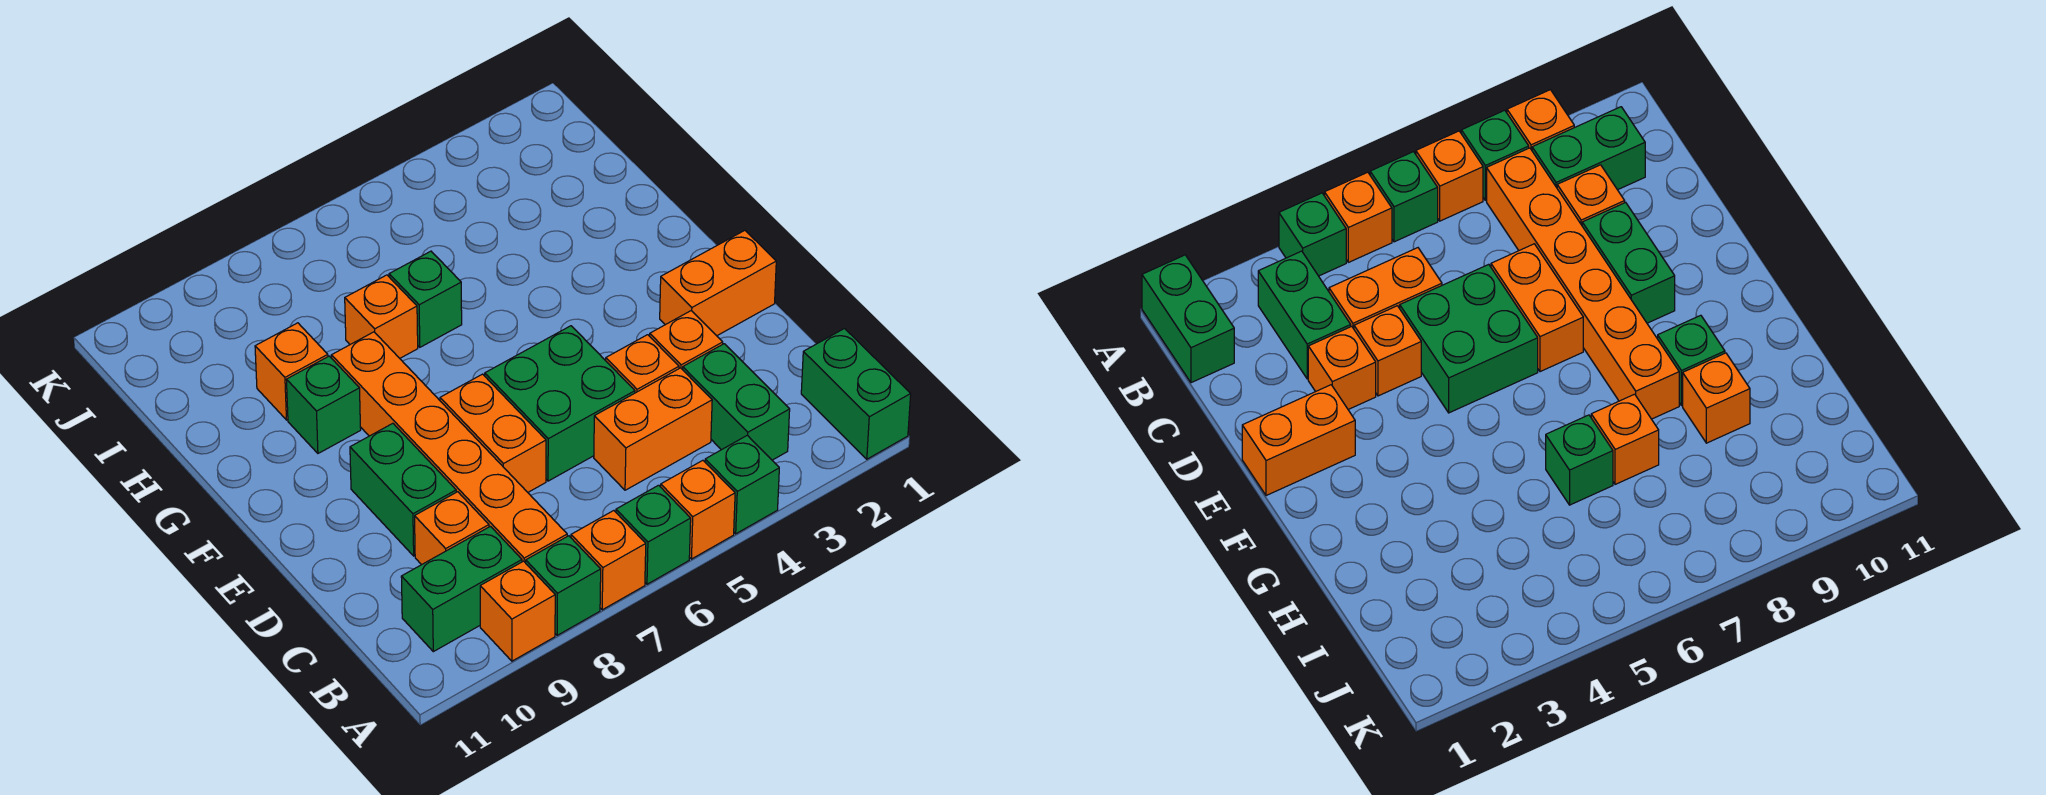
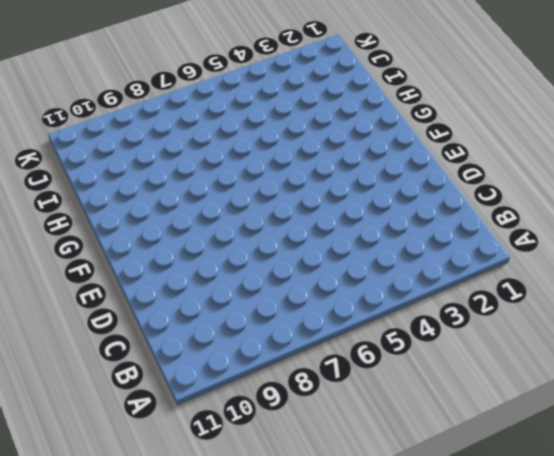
none -> green 1x2 brick [801,329,911,459]
none -> green 1x1 brick [705,435,779,534]
none -> orange 1x1 brick [661,460,735,559]

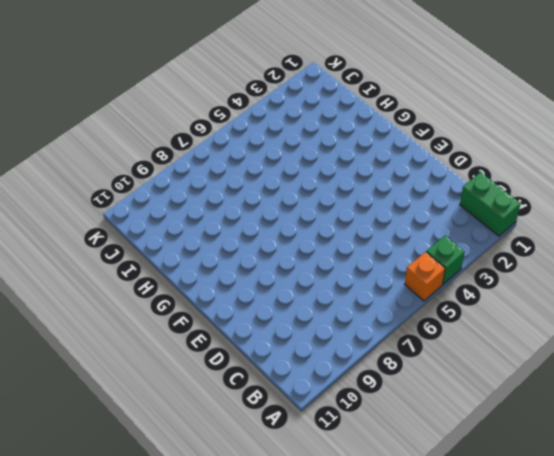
none -> green 1x1 brick [616,485,691,584]
none -> orange 1x1 brick [571,511,646,610]
none -> green 1x1 brick [526,536,601,635]

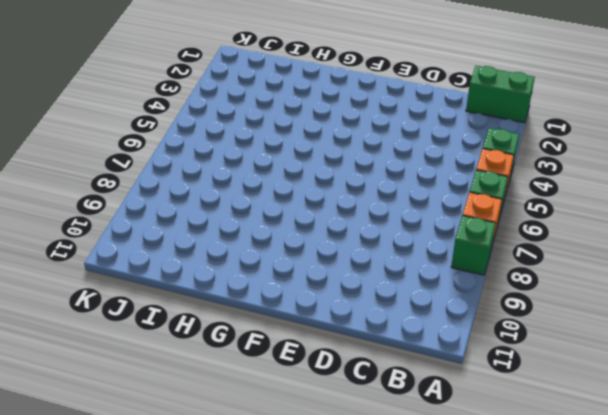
none -> orange 1x1 brick [480,561,555,661]
none -> green 1x2 brick [683,344,790,460]
none -> orange 1x6 brick [331,332,567,563]

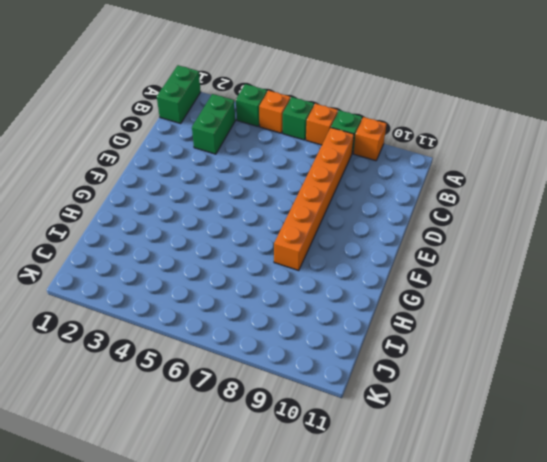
none -> green 1x2 brick [401,526,522,652]
none -> orange 1x2 brick [594,368,712,490]
none -> orange 1x1 brick [415,492,489,565]

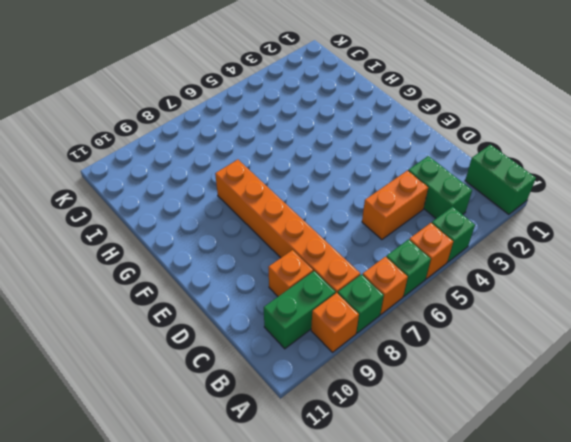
none -> orange 1x1 brick [650,311,723,370]
none -> orange 1x1 brick [606,335,679,393]
none -> green 2x2 brick [485,326,635,481]

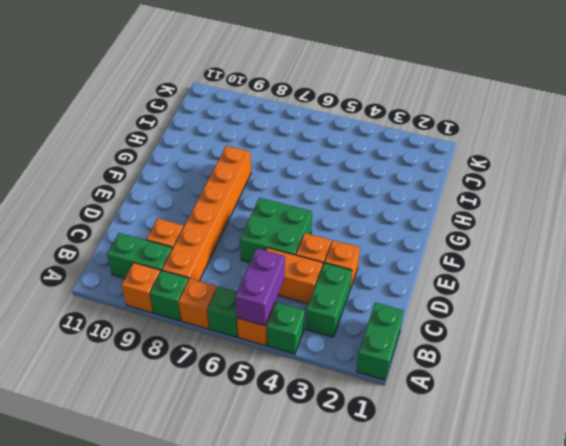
purple 1x2 brick [235,249,285,326] -> none
none -> orange 1x2 brick [440,374,546,492]
none -> green 1x2 brick [350,423,456,556]
none -> orange 1x2 brick [660,230,776,336]

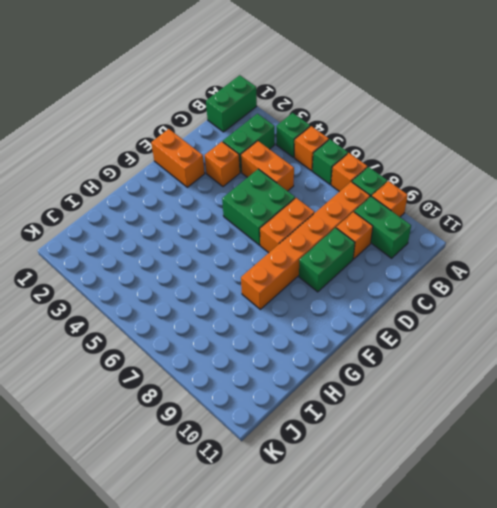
none -> orange 1x1 brick [606,335,679,393]
none -> green 1x1 brick [286,356,361,453]
none -> green 1x1 brick [389,251,462,347]

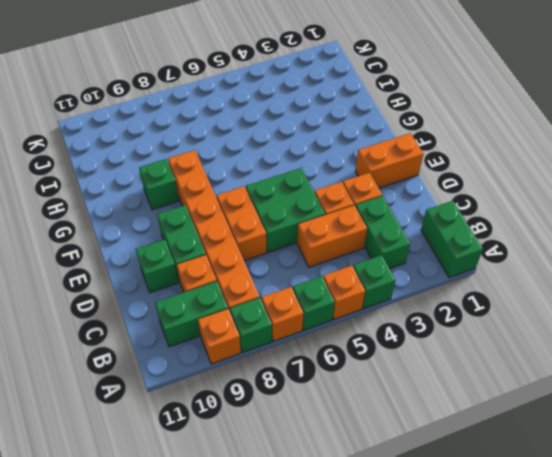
green 1x1 brick [136,240,178,293] -> green 1x1 brick moved to [389,251,462,347]
none -> orange 1x1 brick [345,275,418,358]
none -> orange 1x1 brick [255,323,328,420]

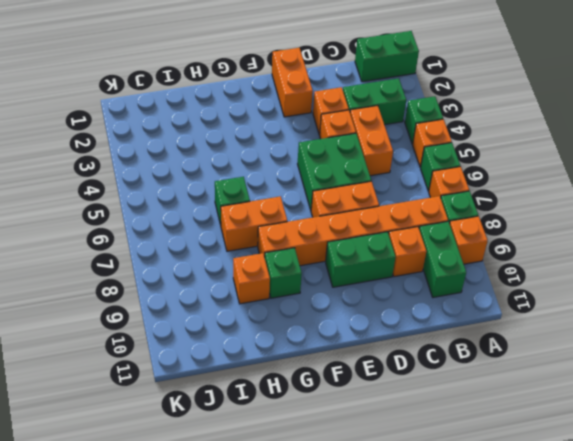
orange 1x2 brick [221,196,287,251] -> orange 1x1 brick [345,275,418,358]

